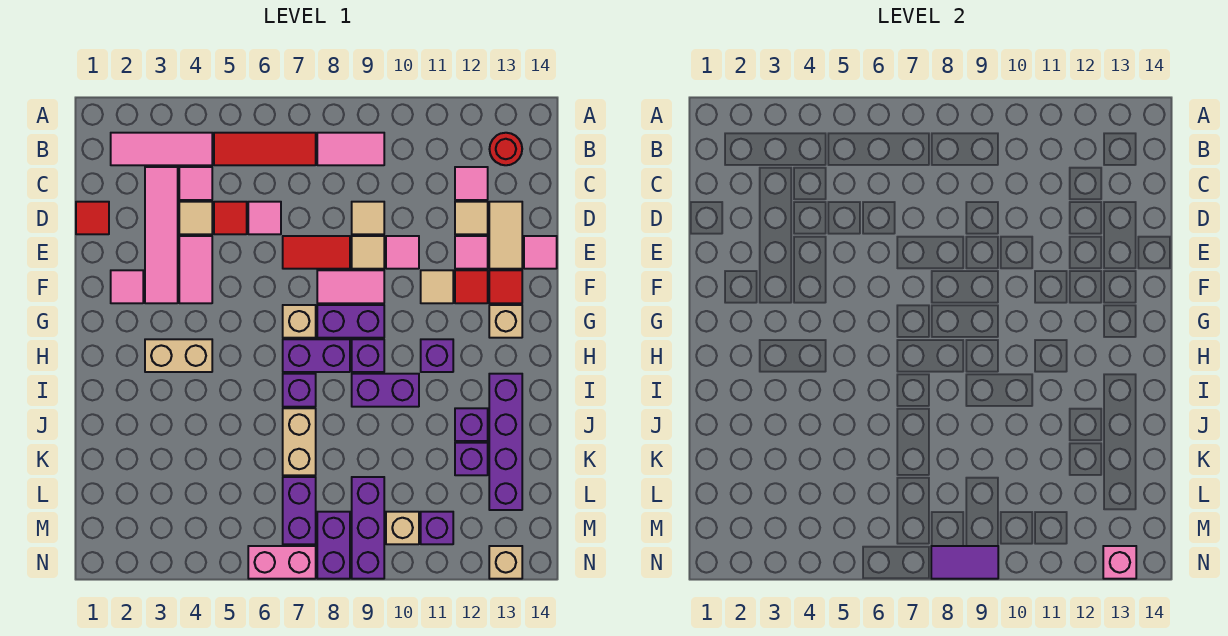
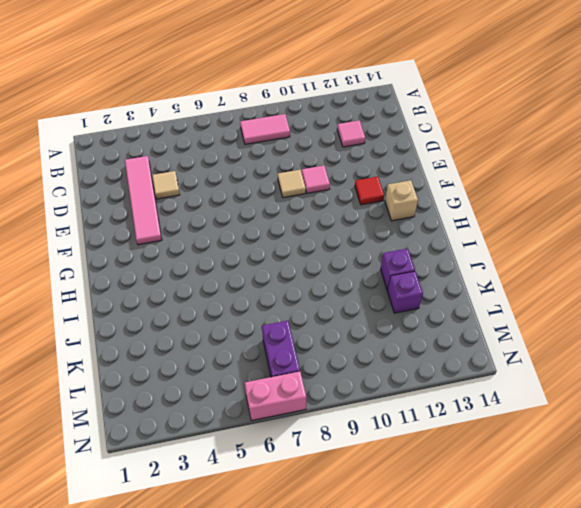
none -> pink 1x3 tile [111,133,212,165]
none -> red 1x3 tile [214,133,316,165]
none -> red 1x1 round brick [490,133,522,165]
none -> pink 1x1 tile [179,167,212,200]

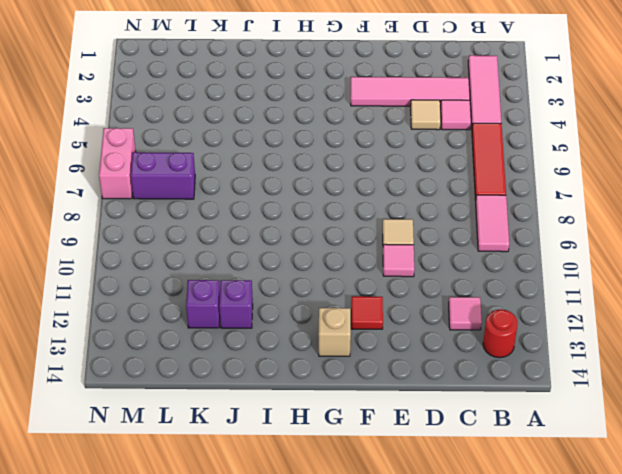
none -> red 1x1 tile [76,202,109,234]
none -> red 1x1 tile [214,202,247,234]
none -> pink 1x1 tile [248,202,281,234]
none -> tan 1x1 tile [352,202,384,234]

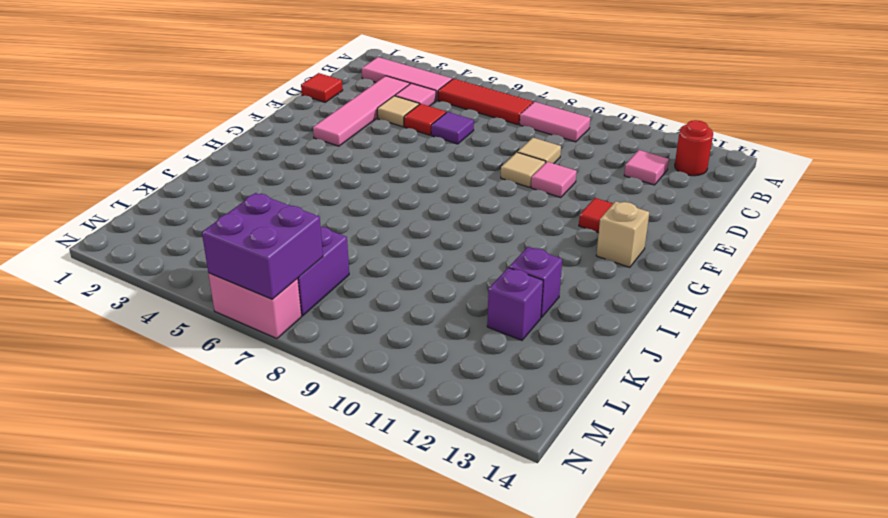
purple 1x1 tile [431,112,474,144] -> pink 1x1 tile [248,202,281,234]
purple 2x2 brick [202,193,323,299] -> none
none -> tan 1x1 tile [455,202,488,234]
none -> tan 1x2 tile [489,202,522,269]
none -> pink 1x2 tile [179,236,212,303]
none -> red 1x2 tile [283,236,350,269]

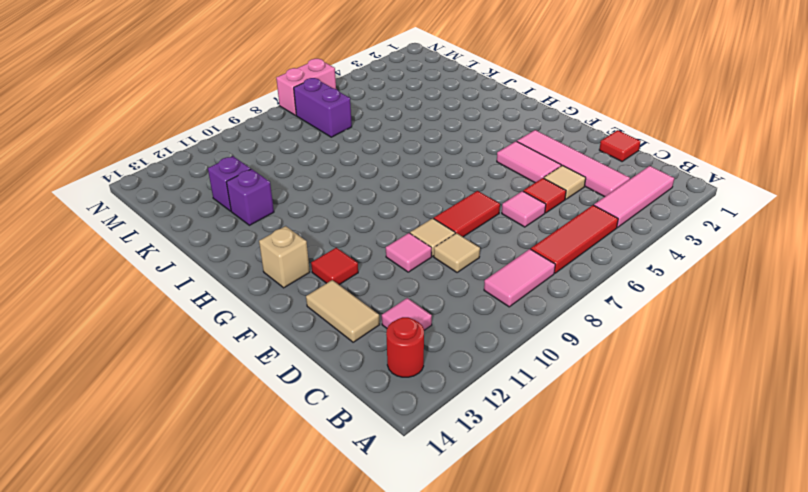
none -> pink 1x1 tile [179,167,212,200]
none -> tan 1x1 tile [455,202,488,234]
none -> pink 1x1 tile [455,236,488,269]
none -> pink 1x1 tile [524,236,557,269]

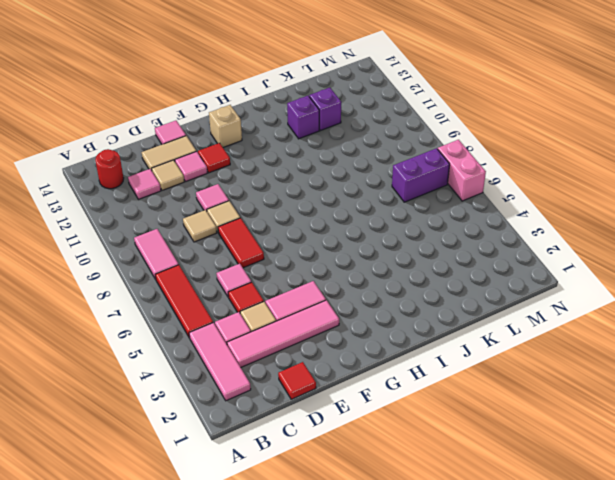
none -> pink 1x1 tile [111,270,143,303]
none -> pink 1x2 tile [317,270,384,303]
none -> tan 1x1 tile [421,270,453,303]
none -> red 1x1 tile [489,270,522,303]

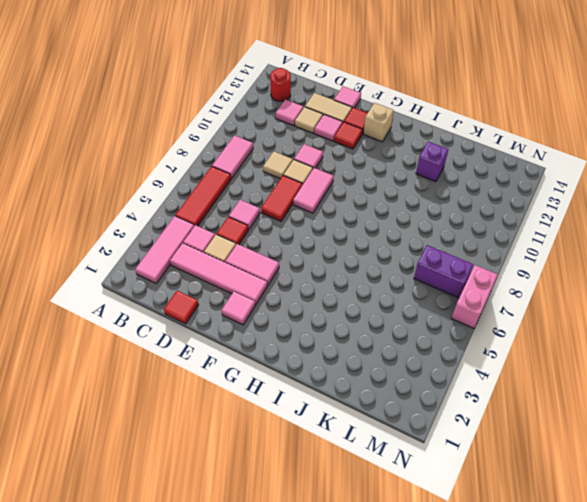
none -> tan 1x1 tile [421,270,453,303]
none -> tan 1x1 brick [283,305,316,338]
none -> purple 1x2 brick [317,305,384,338]
none -> tan 1x2 brick [145,339,212,372]

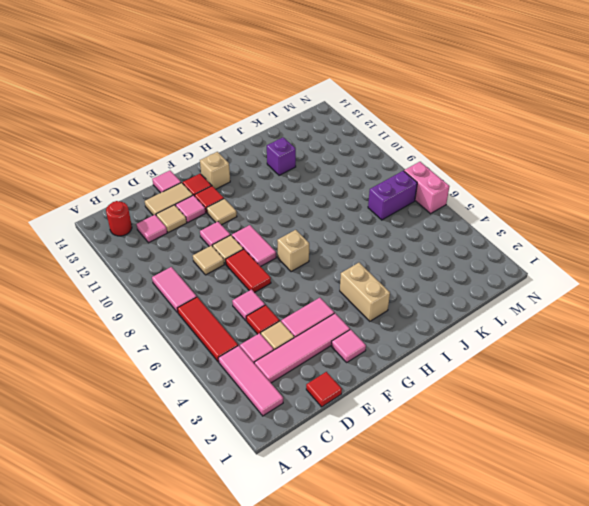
none -> purple 1x2 brick [317,305,384,338]
none -> purple 1x2 brick [283,339,350,372]
none -> purple 1x1 brick [352,339,384,372]
none -> purple 1x1 brick [421,339,453,372]

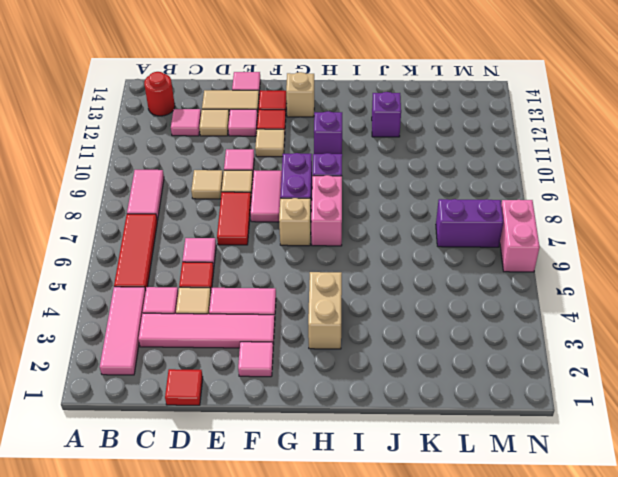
pink 1x2 brick [311,175,342,246] -> purple 1x2 brick [283,339,350,372]
none -> purple 1x1 brick [283,374,316,407]
none -> purple 1x2 brick [352,374,419,407]
none -> purple 1x4 brick [489,374,522,510]
none -> tan 1x2 brick [283,408,316,475]

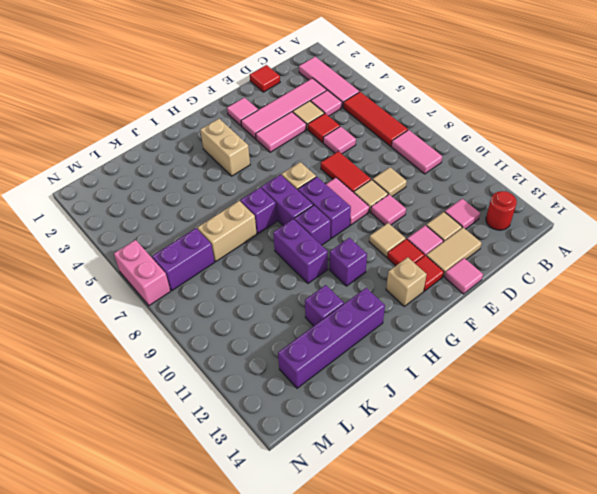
none -> purple 1x1 brick [455,443,488,475]
none -> purple 1x3 brick [352,477,384,579]
none -> purple 1x2 brick [317,512,350,579]
none -> tan 1x1 brick [386,512,419,544]

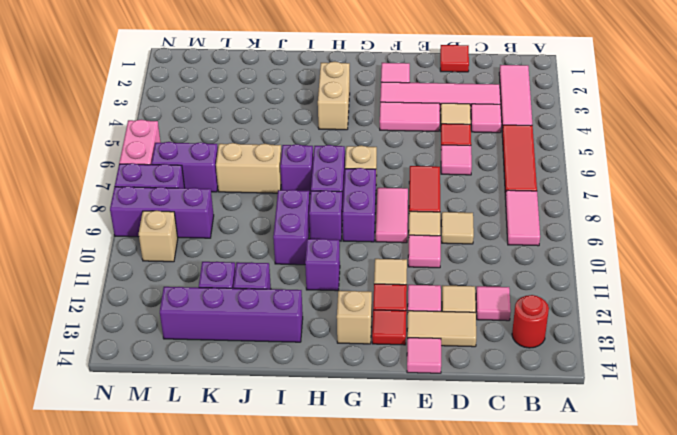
none -> purple 1x1 brick [421,512,453,544]
none -> tan 1x1 brick [489,546,522,579]
none -> purple 1x2 tile [931,546,998,579]
none -> pink 1x1 brick [1103,546,1136,579]

